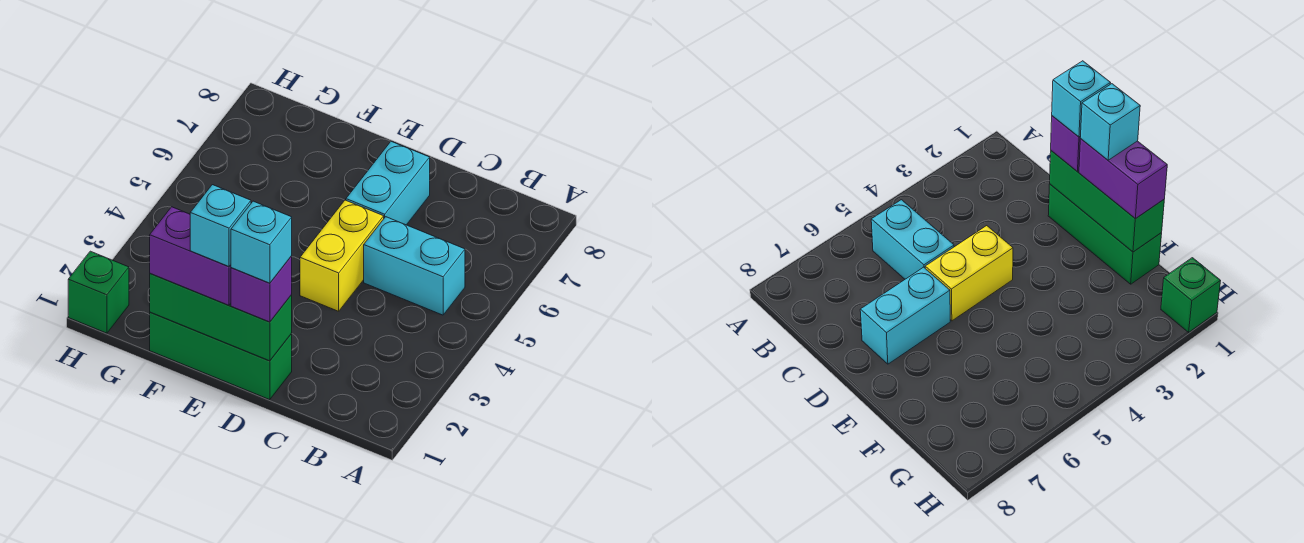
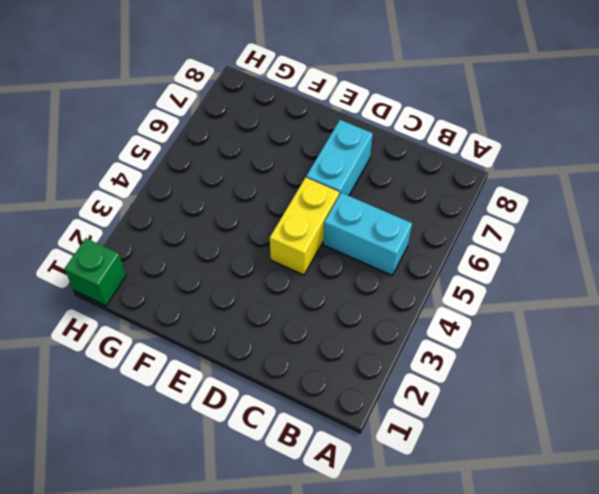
none -> green 1x3 brick [150,312,292,400]
none -> green 1x3 brick [150,273,292,361]

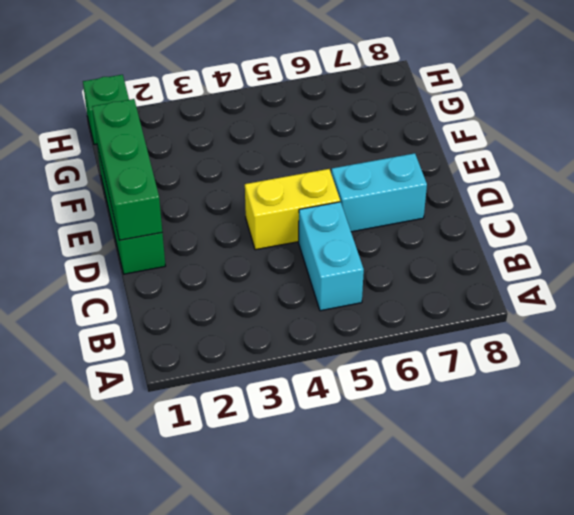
none -> purple 1x1 brick [231,256,292,322]
none -> purple 1x2 brick [150,207,231,305]

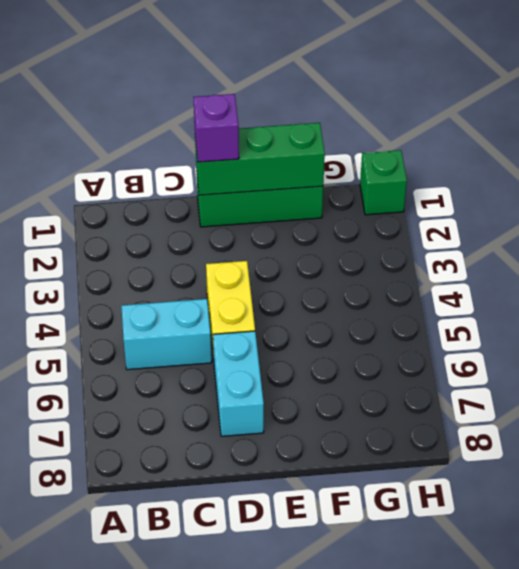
none -> purple 1x2 brick [150,207,231,305]
none -> cyan 1x1 brick [231,201,292,283]

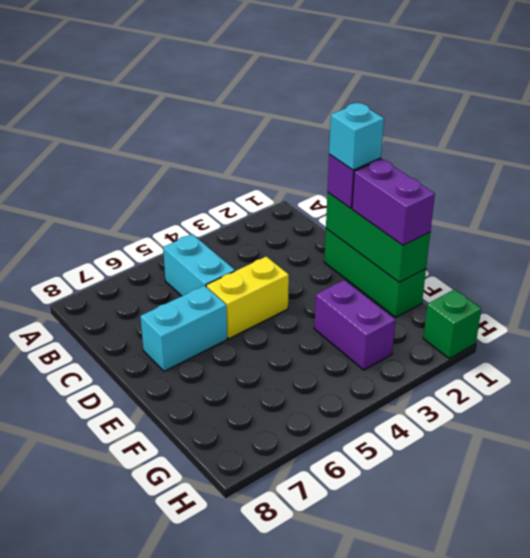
purple 1x2 brick [314,280,395,370] -> none
none -> cyan 1x1 brick [190,185,251,267]

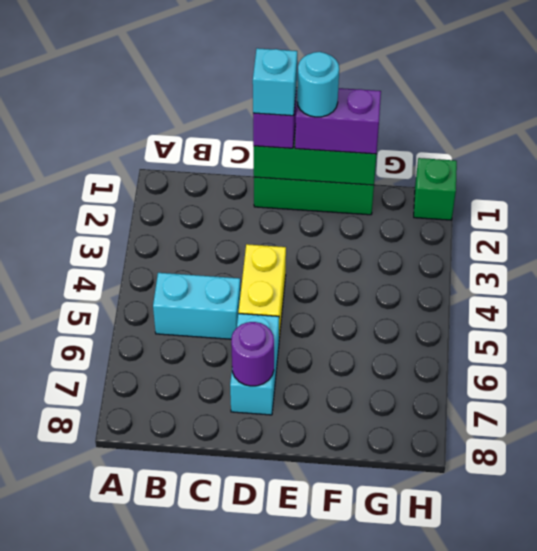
purple 1x1 round brick [231,322,274,386] -> none
cyan 1x1 round brick [297,52,339,117] -> cyan 1x1 brick [190,185,251,267]

